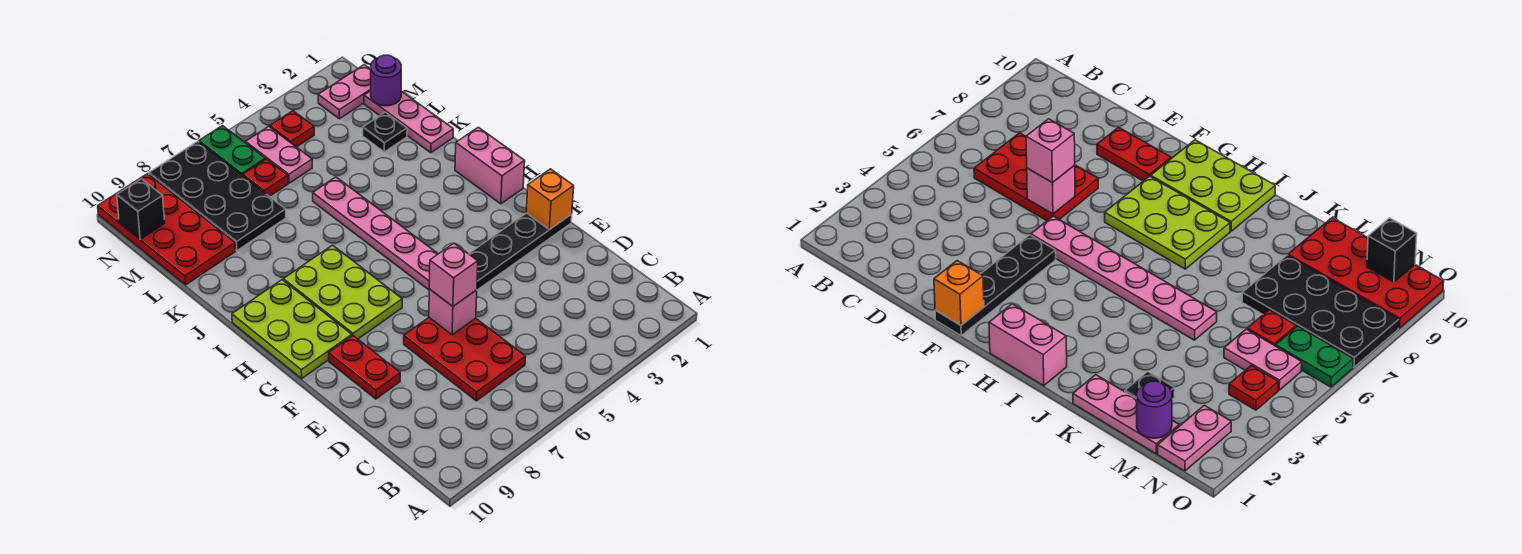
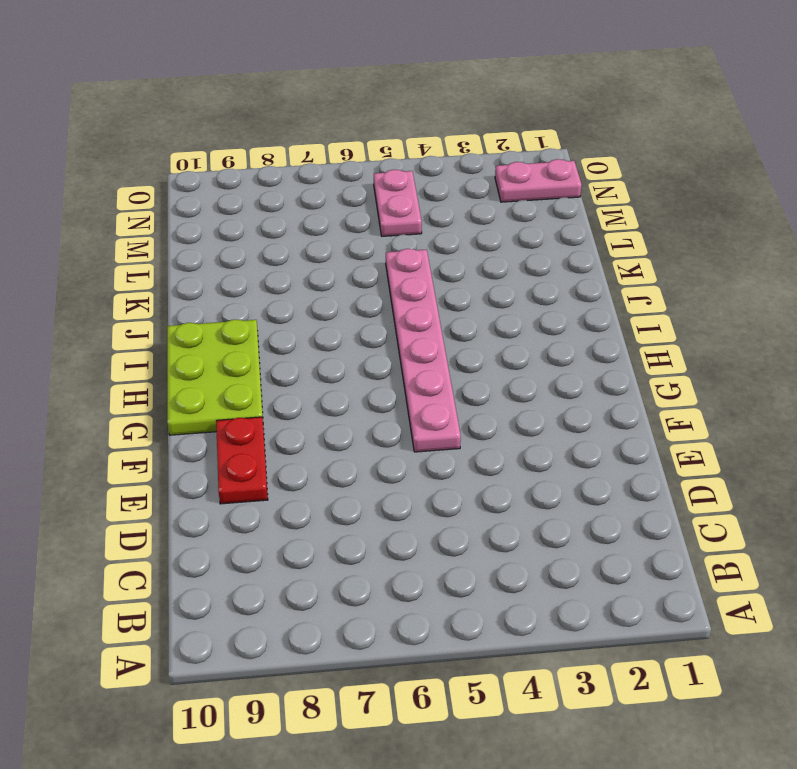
none -> red 2x3 plate [404,318,526,401]
none -> black 1x4 plate [469,213,572,290]
none -> lime 2x3 plate [283,245,402,339]

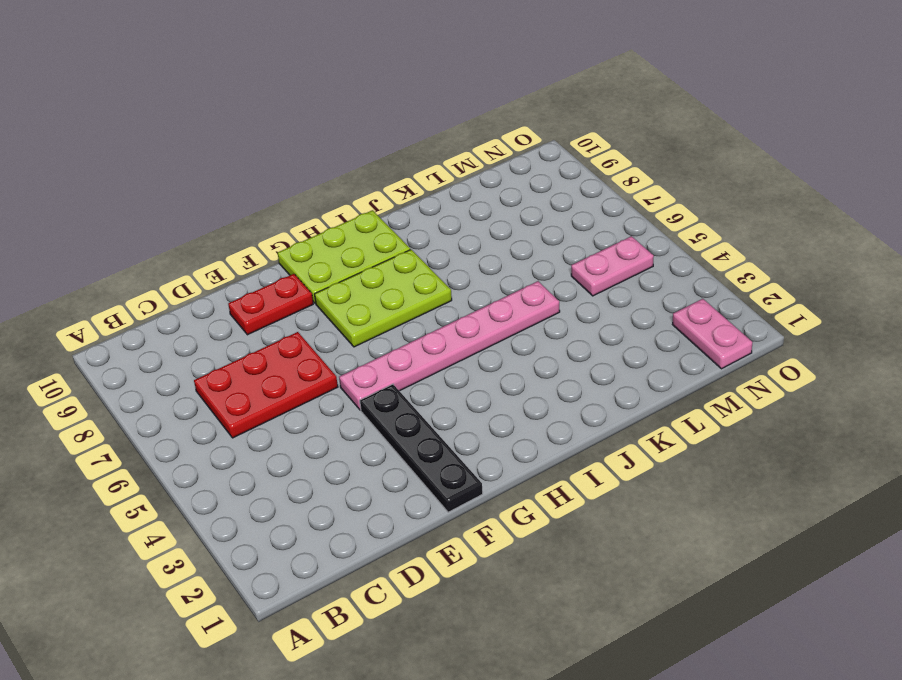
none -> pink 1x2 brick [455,127,525,204]
none -> pink 1x3 plate [364,91,453,153]
none -> black 1x1 plate [363,112,407,152]

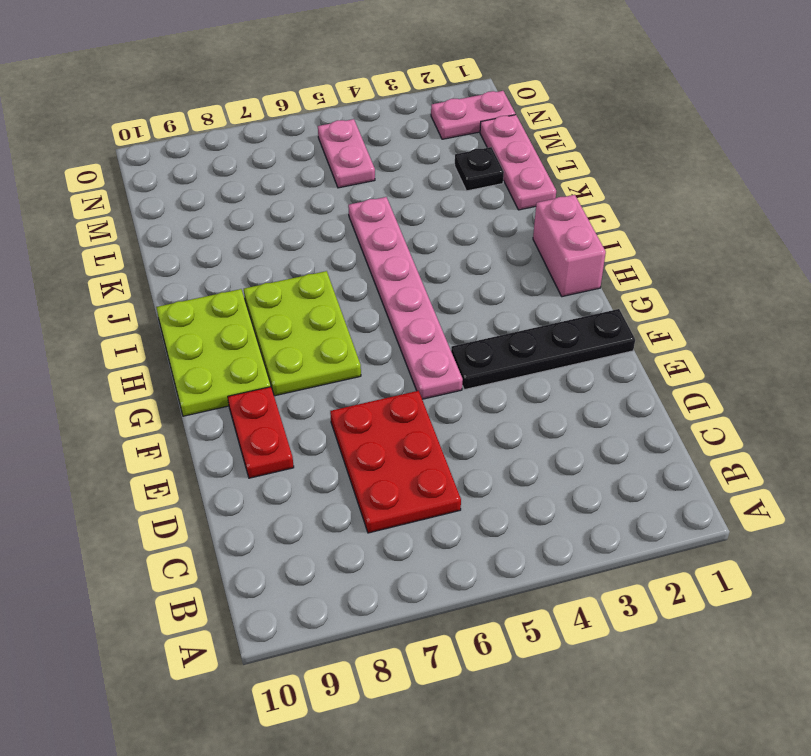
none -> black 2x4 plate [149,141,286,251]
none -> red 2x4 plate [98,174,236,285]
none -> red 1x1 plate [243,159,288,197]

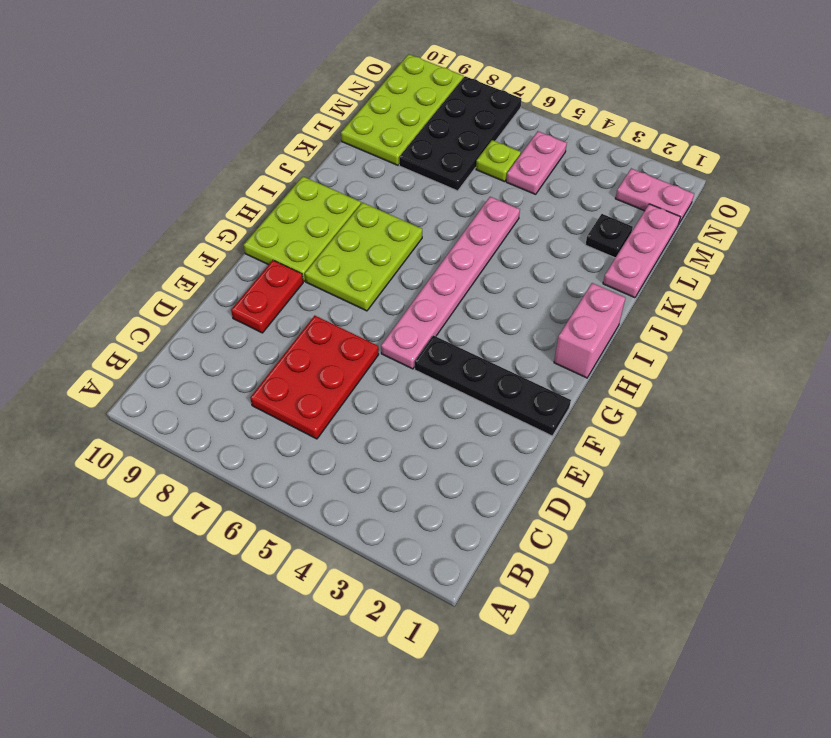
lime 2x4 plate [341,54,463,165] -> red 2x4 plate [98,174,236,285]
lime 1x1 plate [476,140,521,182] -> red 1x1 plate [243,159,288,197]
none -> red 1x1 plate [270,111,314,147]
none -> green 1x2 plate [199,126,265,176]
none -> pink 1x1 brick [429,289,477,335]

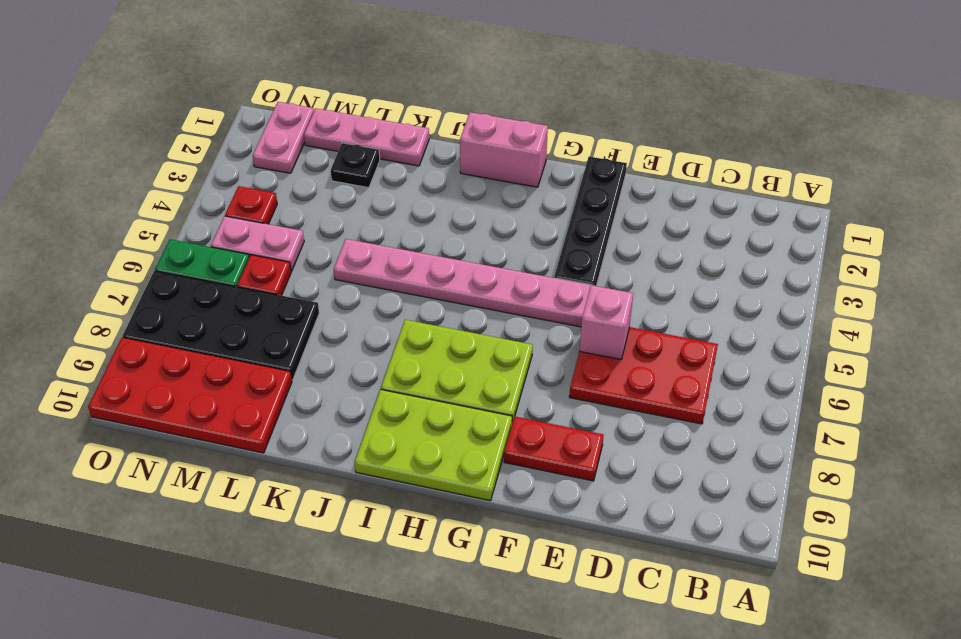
none -> orange 1x1 brick [526,169,574,230]
none -> purple 1x1 round brick [371,55,401,106]
none -> black 1x1 brick [117,179,165,240]

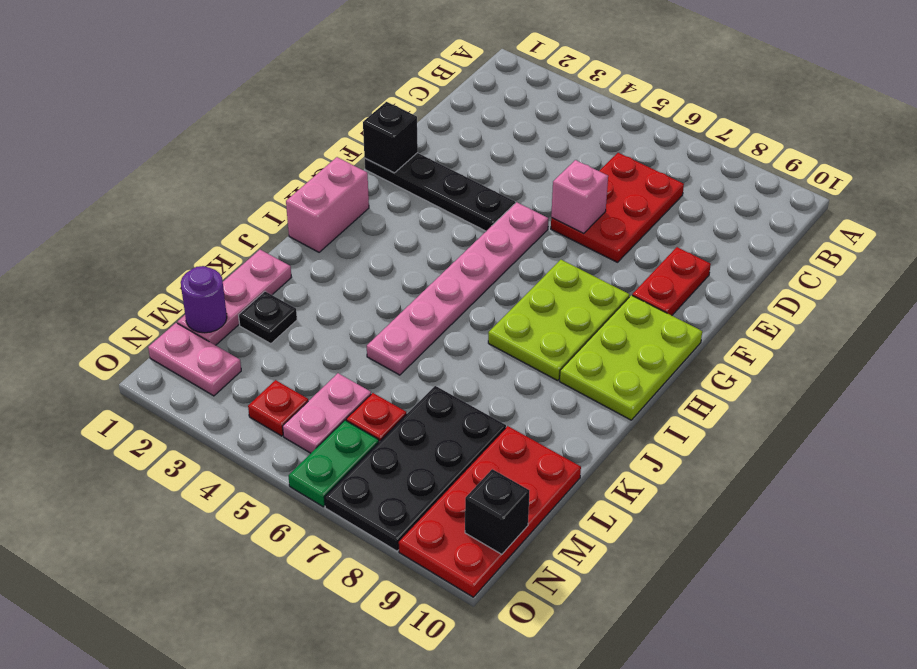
black 1x1 brick [363,102,418,173] -> orange 1x1 brick [526,169,574,230]
none -> pink 1x1 brick [429,243,478,306]

